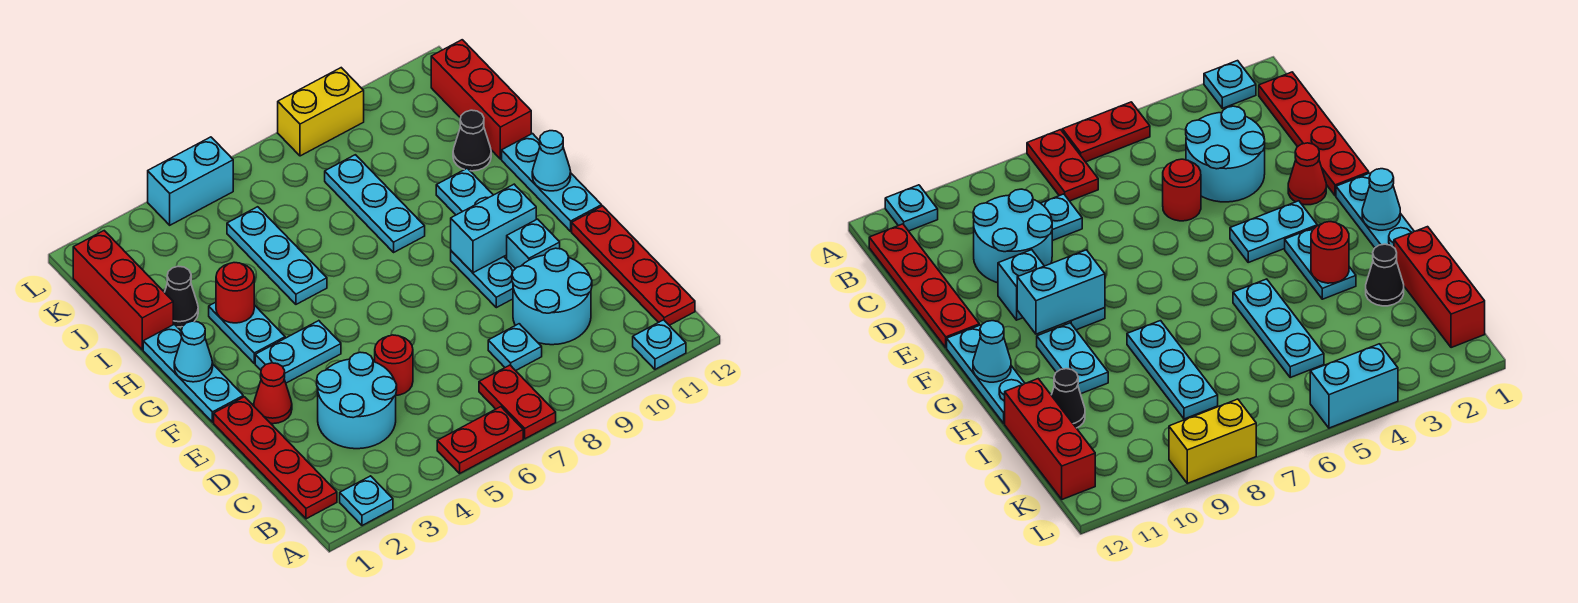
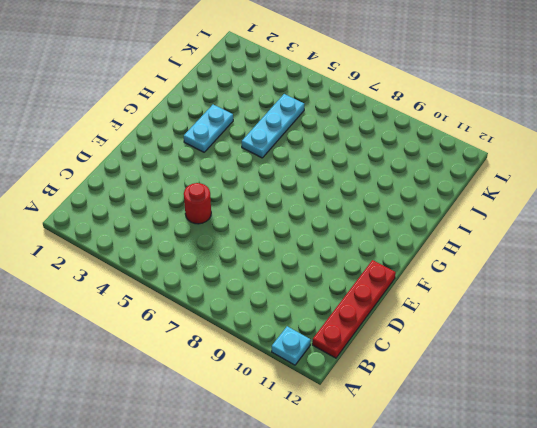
none -> cyan 1x1 plate [340,476,393,526]
none -> red 1x2 plate [437,407,523,473]
none -> red 1x2 plate [479,365,556,439]
none -> red 1x4 plate [214,397,337,519]

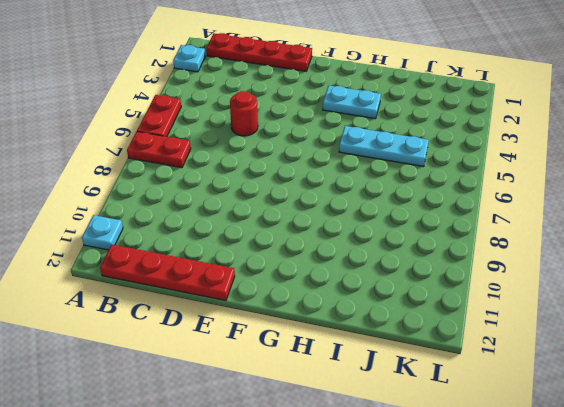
none -> cyan 2x2 round brick [317,352,397,449]
none -> cyan 1x1 plate [488,324,542,371]
none -> cyan 2x2 round brick [512,248,592,345]
none -> red 1x1 cone [254,363,292,424]

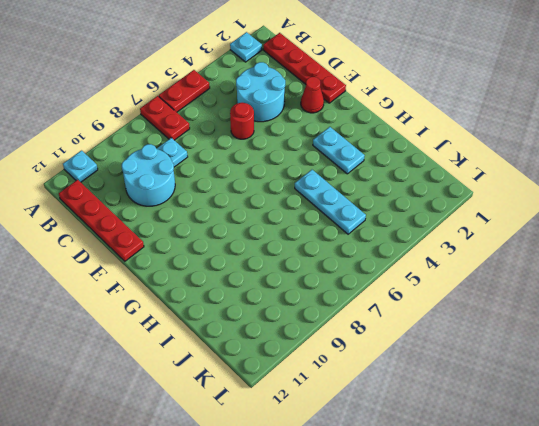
none -> cyan 1x2 plate [451,251,515,308]
none -> cyan 1x1 brick [507,219,560,269]
none -> cyan 1x3 plate [143,324,243,422]
none -> cyan 1x2 plate [255,321,341,383]

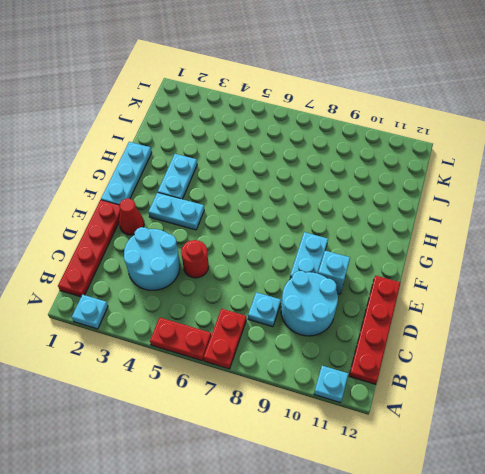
none -> cyan 1x3 plate [502,134,602,231]
none -> cyan 1x2 plate [436,168,493,215]
none -> cyan 1x3 plate [227,207,327,304]
none -> cyan 1x3 plate [325,155,425,252]

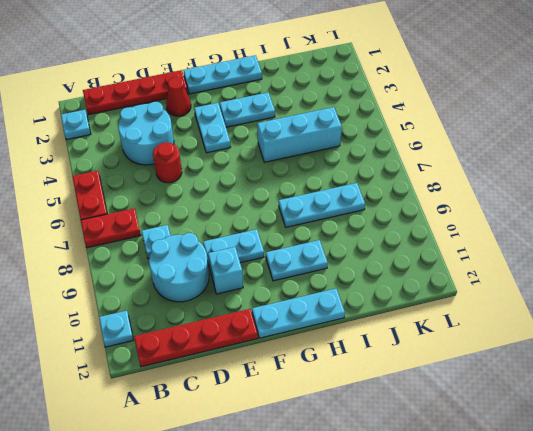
cyan 1x3 brick [257,107,342,162] -> cyan 1x3 plate [227,207,327,304]
none -> red 1x3 brick [73,231,173,350]
none -> black 1x1 cone [165,266,198,327]
none -> black 1x1 cone [453,110,491,171]
none -> red 1x3 brick [431,40,531,159]

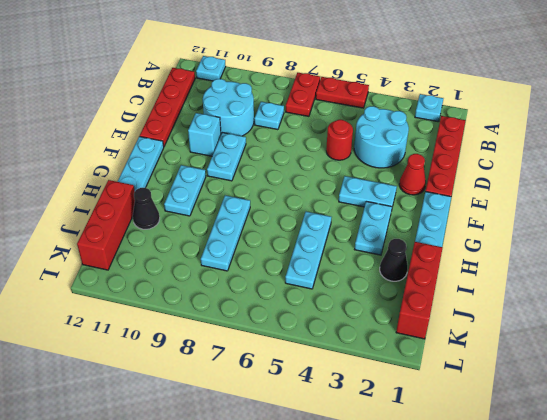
none -> cyan 1x2 brick [148,137,233,225]
none -> yellow 1x2 brick [278,68,364,156]
none -> cyan 1x2 brick [451,184,536,273]
none -> cyan 1x1 cone [174,321,213,382]

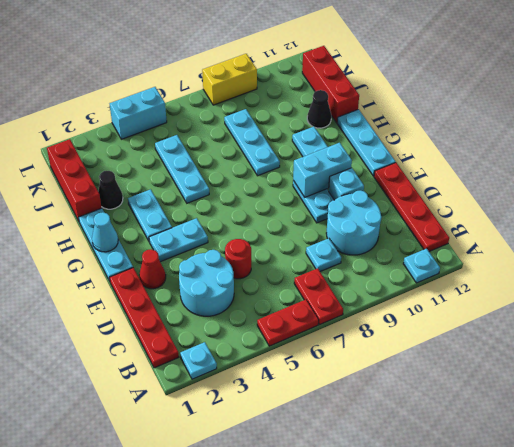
none -> cyan 1x1 cone [532,131,571,191]
none -> red 1x1 round brick [216,263,254,323]

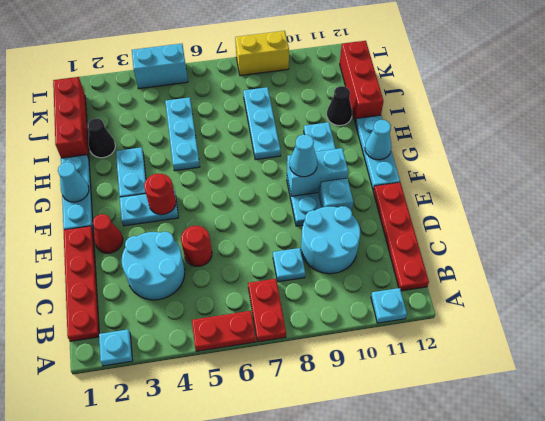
red 1x1 round brick [144,174,176,215] -> red 1x1 round brick moved to [216,263,254,323]
cyan 1x1 cone [290,134,317,177] -> none

